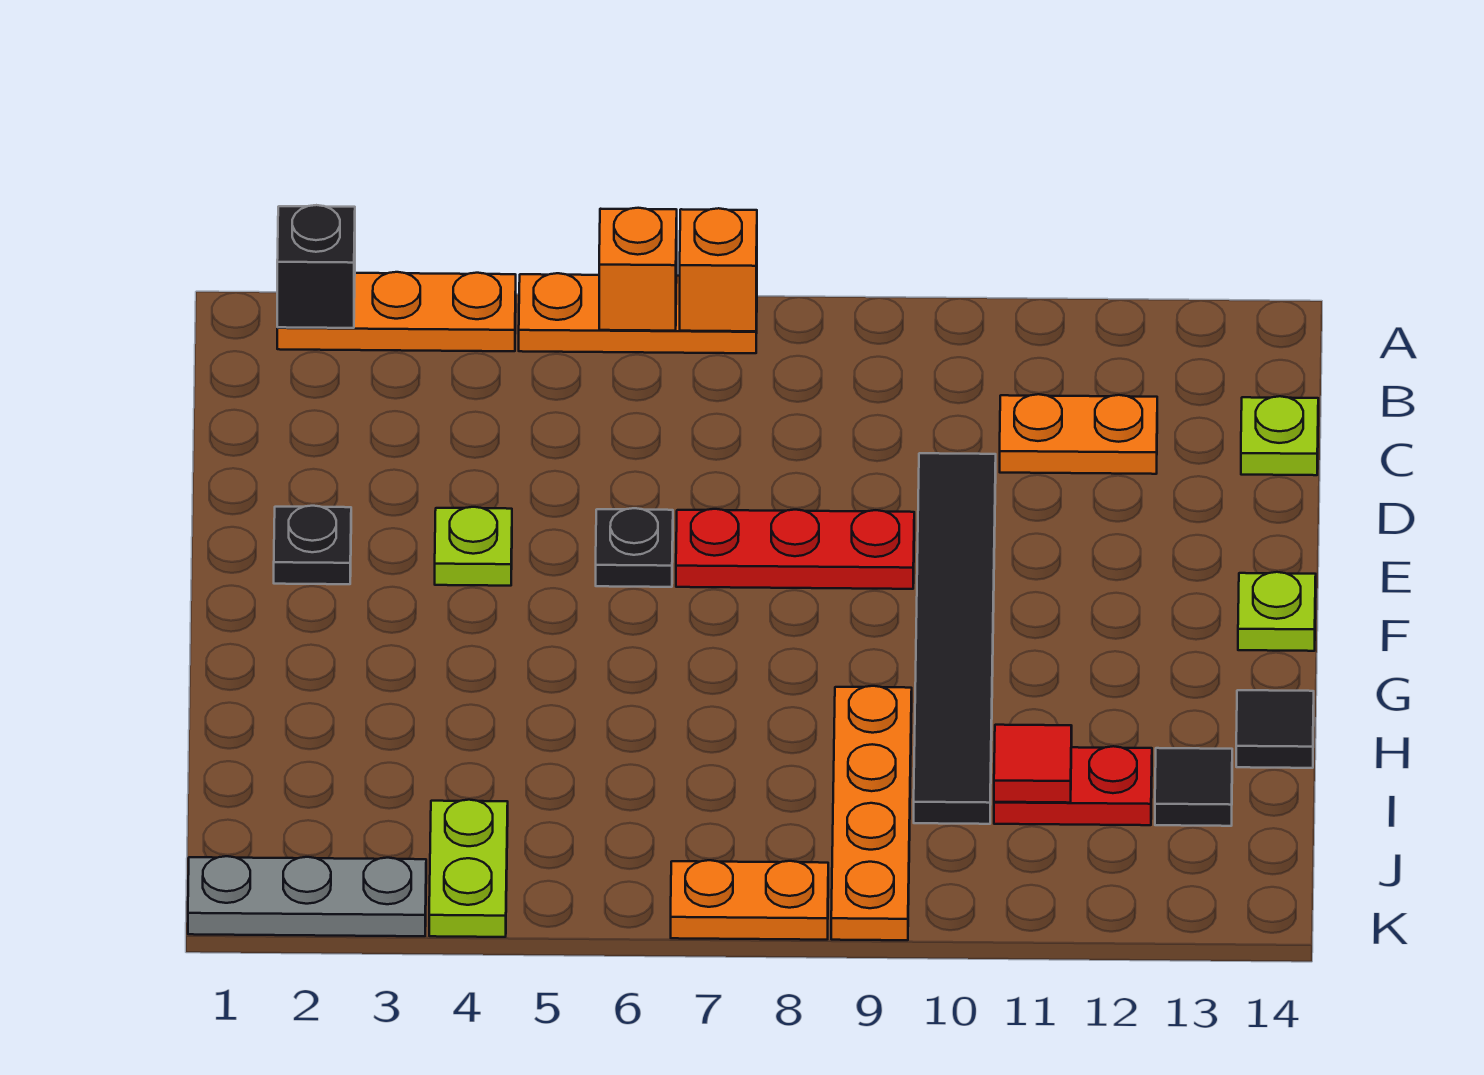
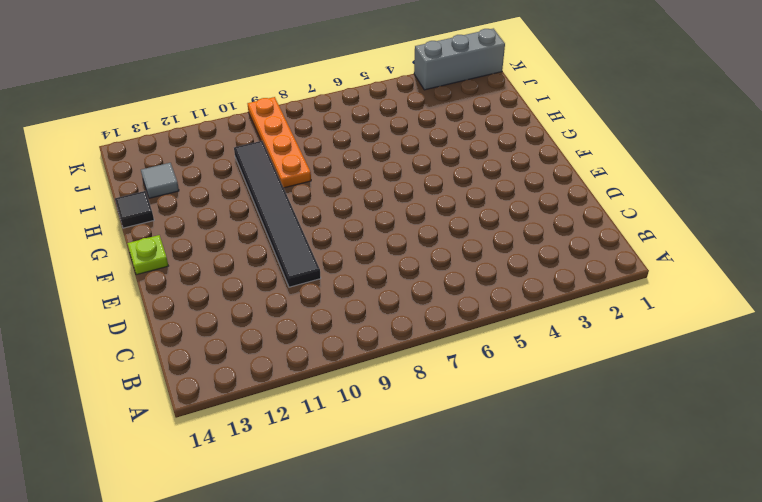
grey 1x1 tile [141,163,179,198] -> black 1x1 tile [1155,748,1232,826]
grey 1x3 brick [414,28,505,90] -> grey 1x3 plate [188,856,426,936]
none -> orange 1x3 plate [277,272,516,351]
none -> orange 1x3 plate [519,273,757,353]
none -> orange 1x2 plate [1000,394,1157,474]

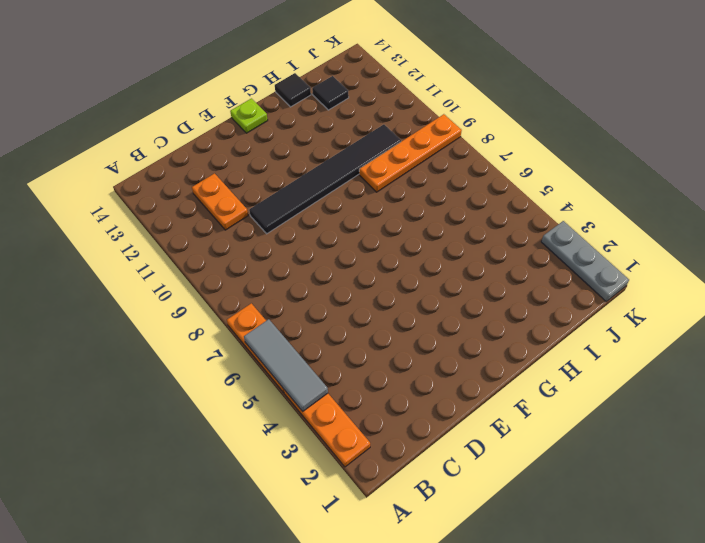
grey 1x3 tile [244,319,328,411] -> orange 1x1 brick [599,208,677,331]
none -> lime 1x1 plate [1241,396,1318,475]
none -> black 1x1 plate [274,506,351,584]
none -> lime 1x1 plate [435,507,512,586]

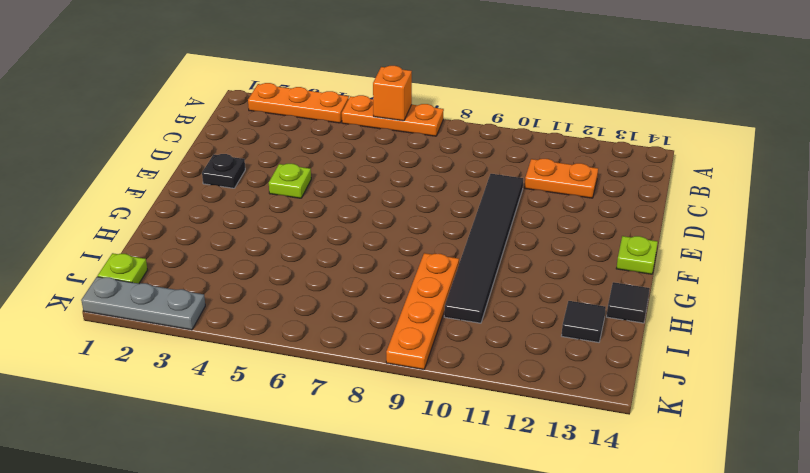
lime 1x1 plate [98,253,147,284] -> lime 1x1 plate moved to [1241,396,1318,475]
none -> black 1x1 plate [596,508,673,587]
none -> red 1x3 plate [676,509,914,589]
none -> red 1x2 plate [994,746,1152,825]

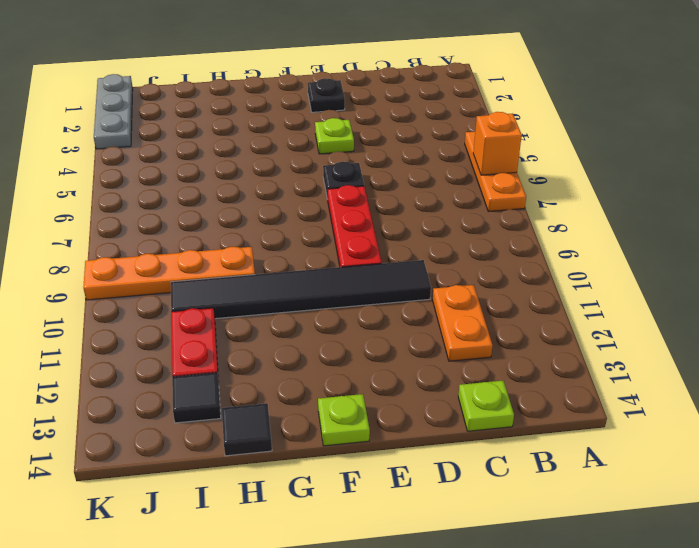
none -> orange 1x3 plate [277,272,516,351]
none -> lime 1x2 plate [429,800,508,937]
none -> orange 1x2 plate [671,860,828,940]

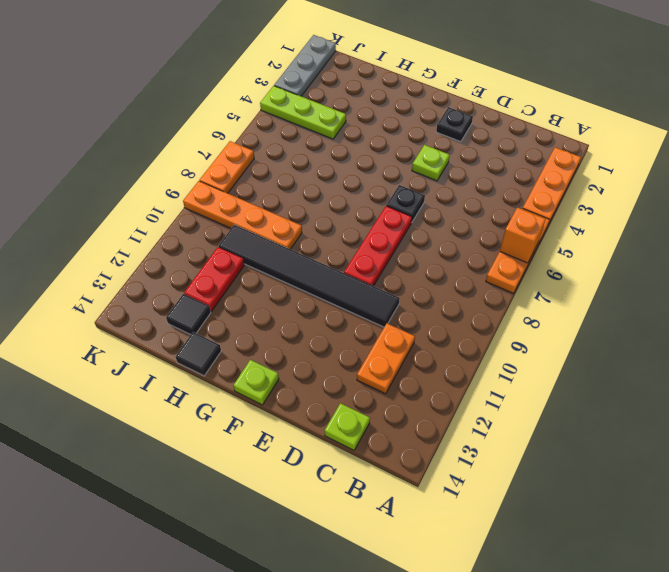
lime 1x3 plate [260,86,346,139] -> lime 1x2 plate [429,800,508,937]
none -> black 1x1 brick [277,205,355,328]
none -> orange 1x1 brick [680,208,757,331]
none -> red 1x1 tile [994,725,1072,803]

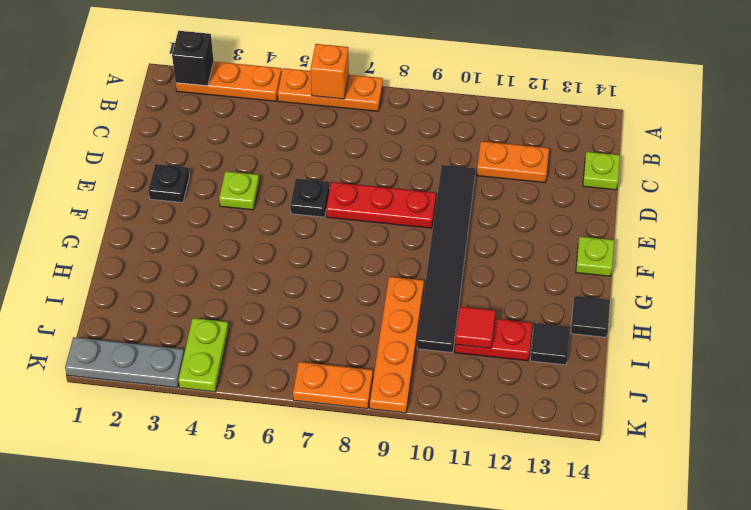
none -> orange 1x1 brick [680,208,757,331]

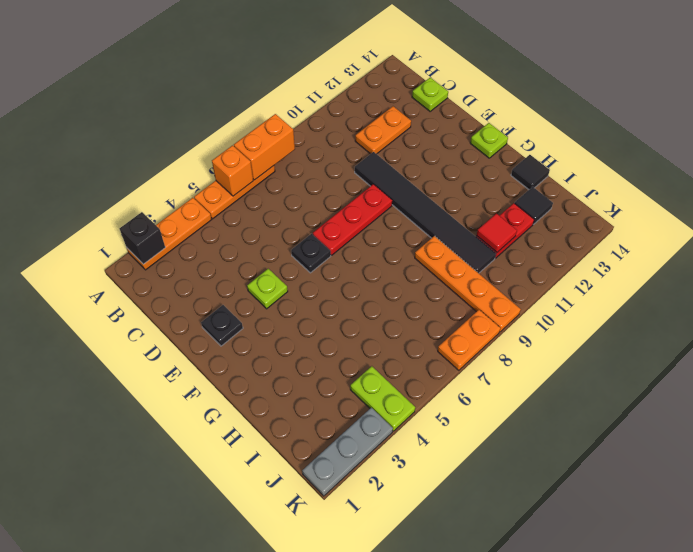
orange 1x2 brick [234,114,295,180] -> orange 1x1 brick [680,208,757,331]

